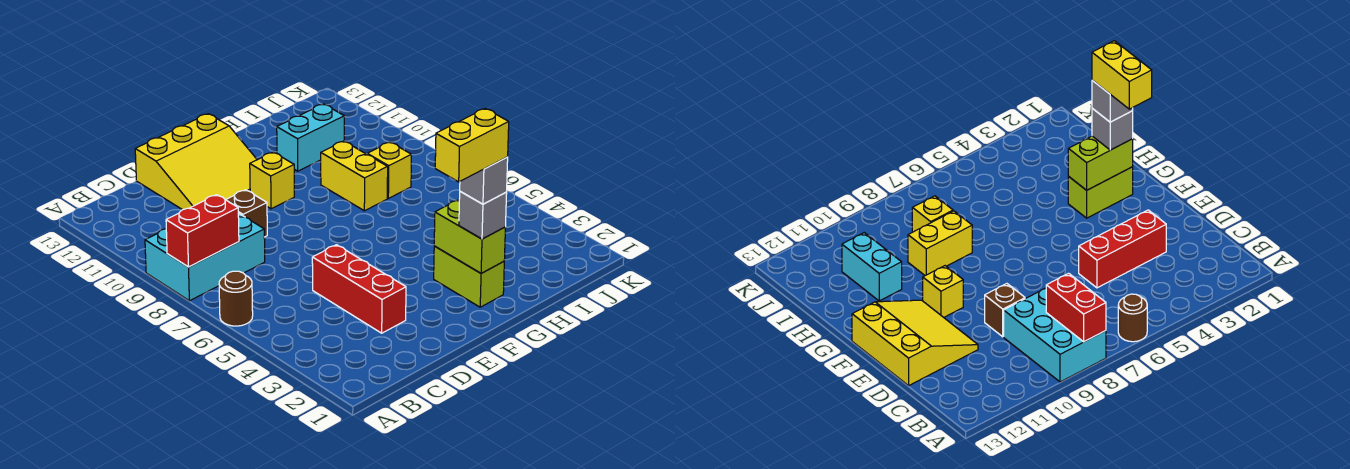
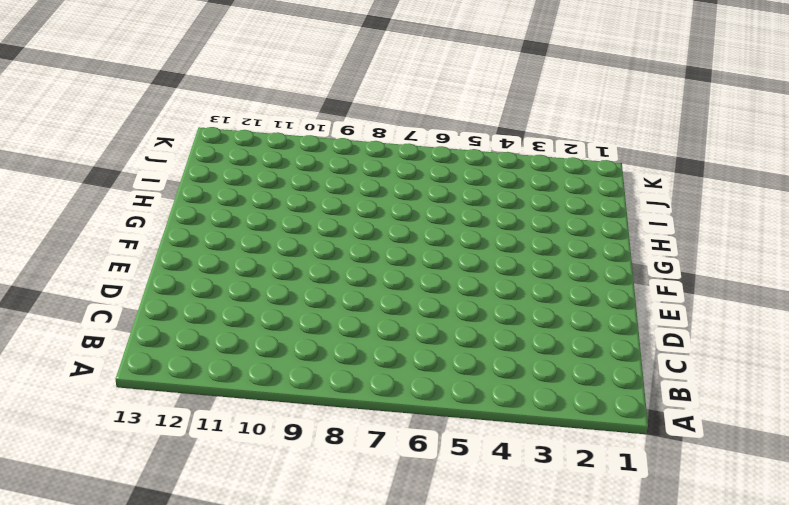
none -> brown 1x1 round brick [219,271,253,326]
none -> cyan 2x3 brick [145,213,265,301]
none -> red 1x3 brick [312,245,406,333]

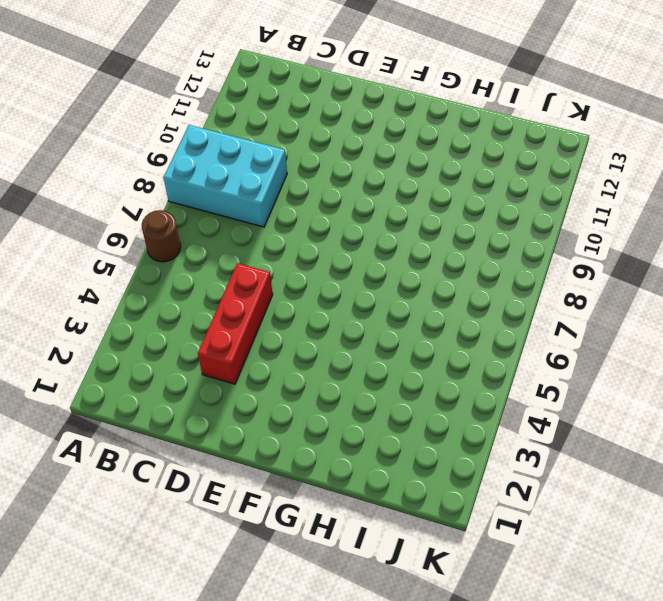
none -> brown 1x1 brick [226,190,267,237]
none -> yellow 3x3 slope [135,114,257,210]
none -> yellow 1x1 brick [250,152,294,209]

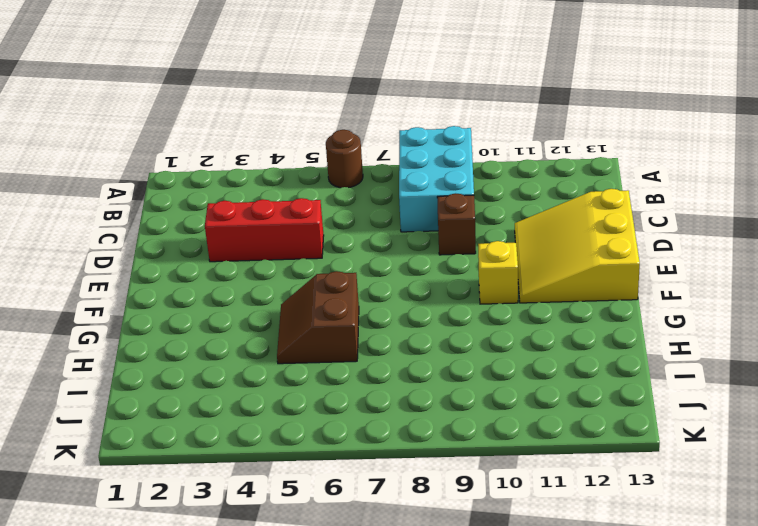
brown 2x2 slope [277,271,359,364] -> none
none -> lime 1x2 brick [434,246,504,307]
none -> yellow 1x2 brick [321,141,388,211]
none -> cyan 1x2 brick [277,104,344,171]

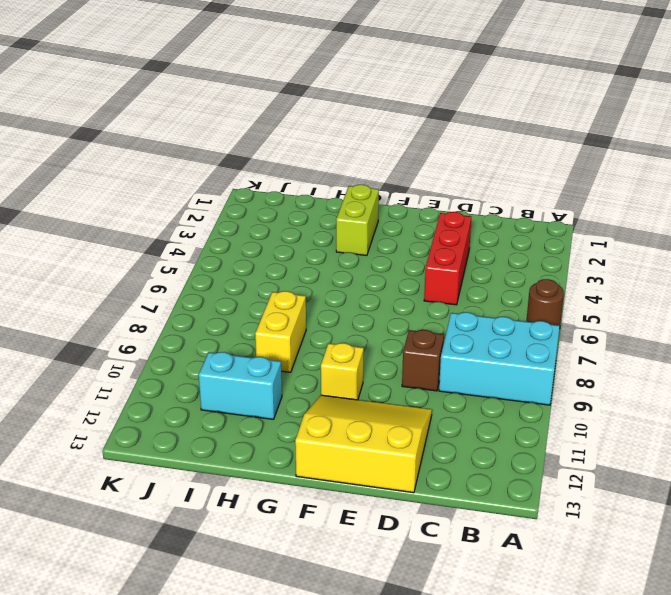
none -> yellow 1x1 brick [367,142,411,198]
none -> red 1x2 brick [166,195,239,267]
none -> lime 1x2 brick [434,200,505,273]

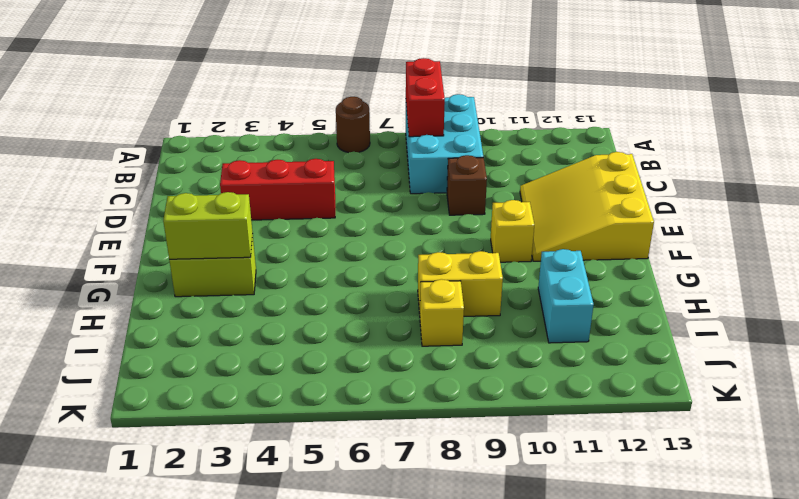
none -> grey 1x1 brick [459,192,507,239]
none -> grey 1x1 brick [460,157,508,204]
none -> yellow 1x2 brick [435,109,509,182]

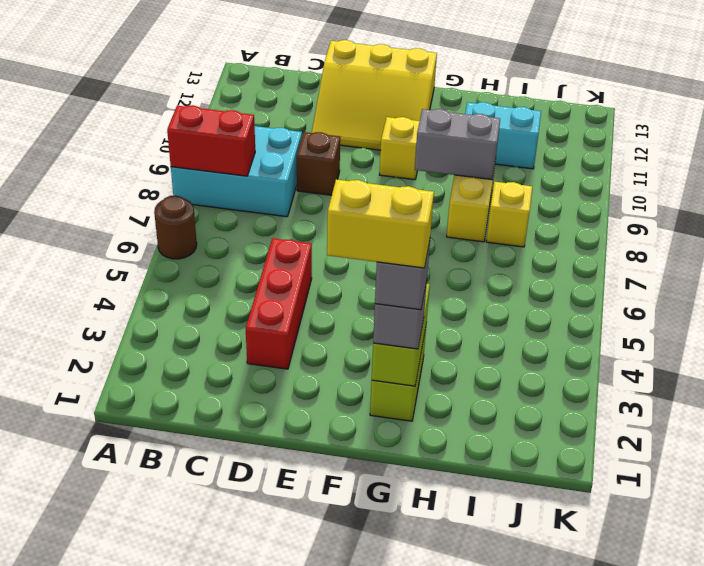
grey 1x2 brick [415,109,500,180] -> none

